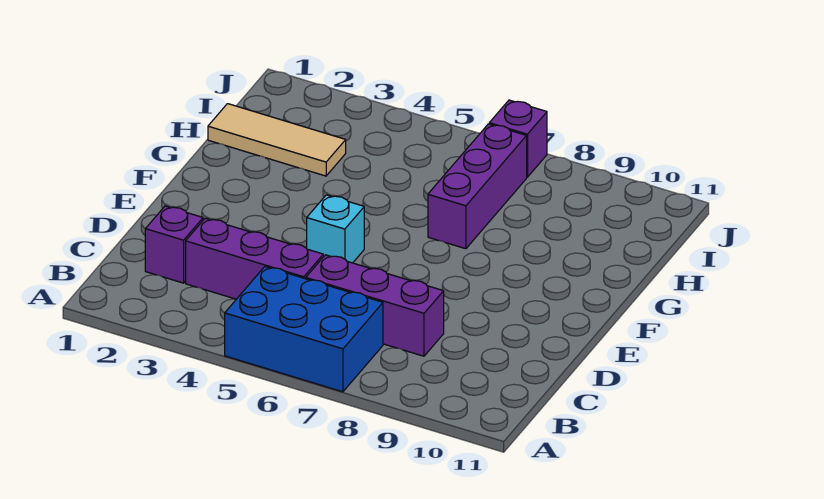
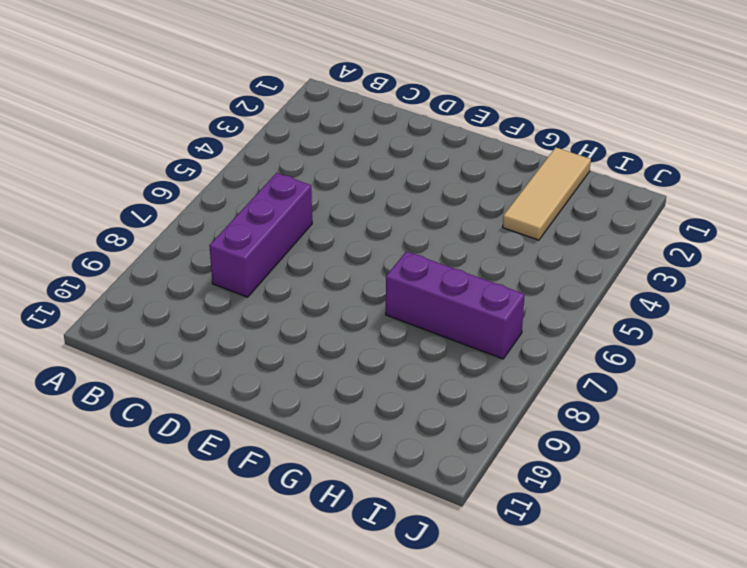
none -> blue 2x3 brick [225,267,383,392]
none -> purple 1x1 brick [145,206,203,283]

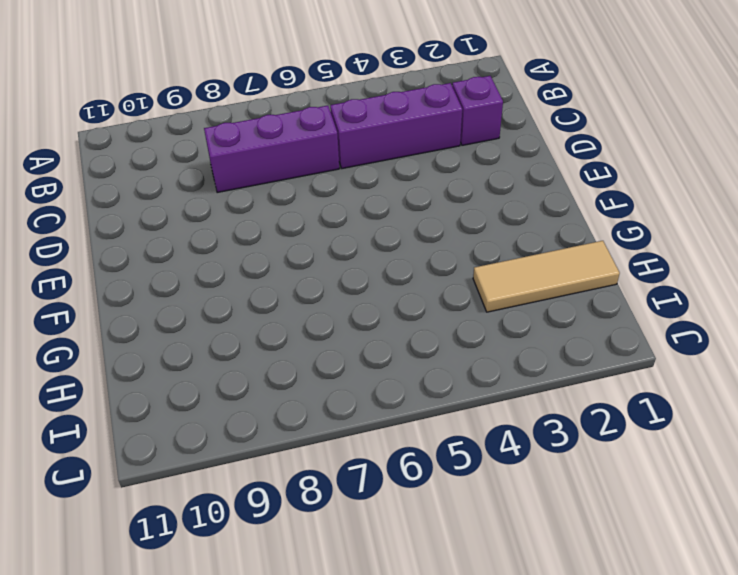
none -> blue 2x3 brick [225,267,383,392]
none -> cyan 1x1 brick [307,195,364,263]

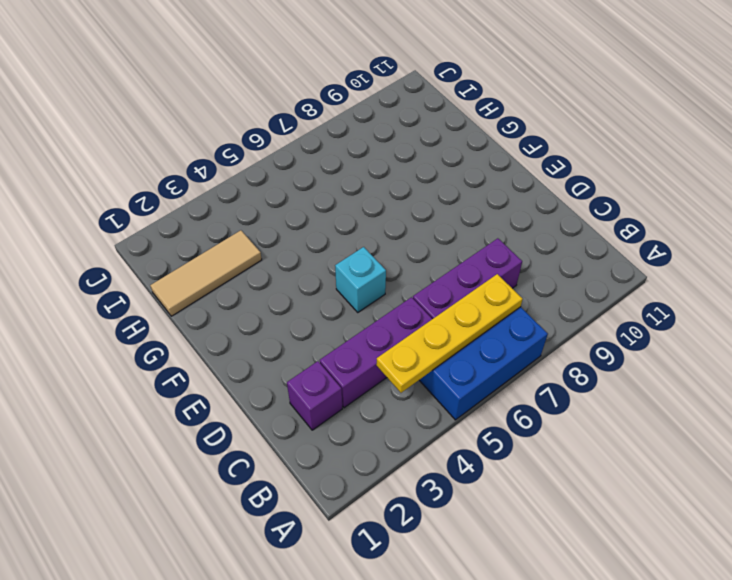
yellow 1x4 plate [376,274,523,393] -> none
none -> purple 1x3 brick [428,124,527,249]
none -> purple 1x1 brick [489,100,547,177]

